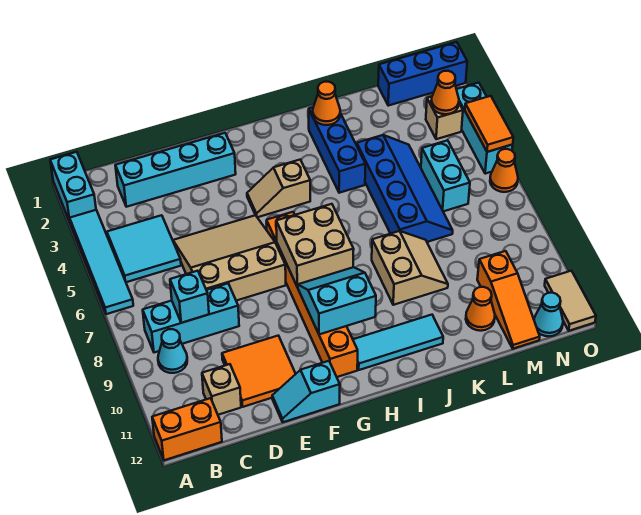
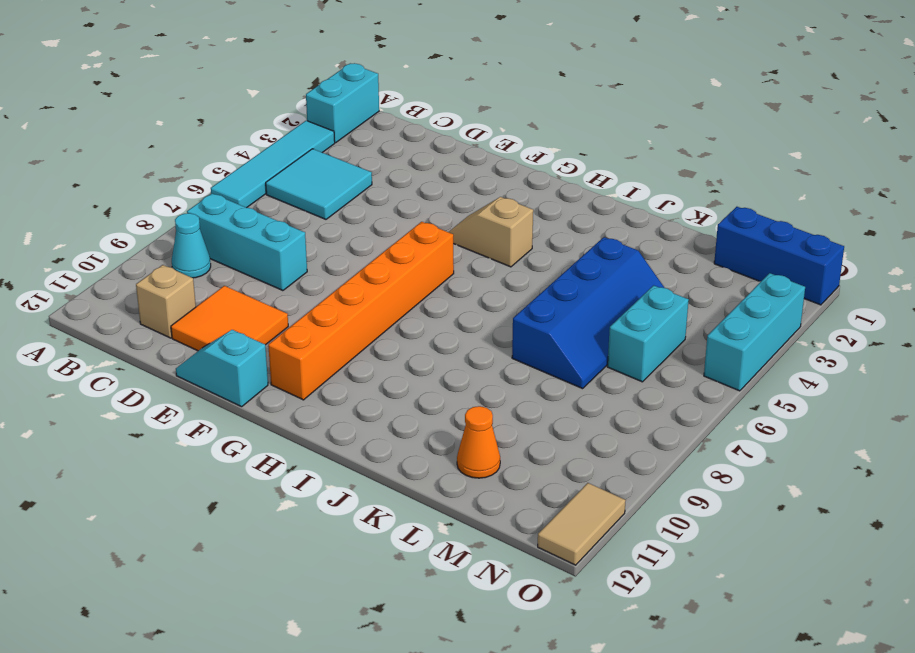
none -> orange 1x2 brick [152,398,222,460]
none -> cyan 1x4 brick [115,133,236,207]
none -> tan 3x3 slope [173,215,286,301]
none -> cyan 1x3 tile [353,315,443,370]

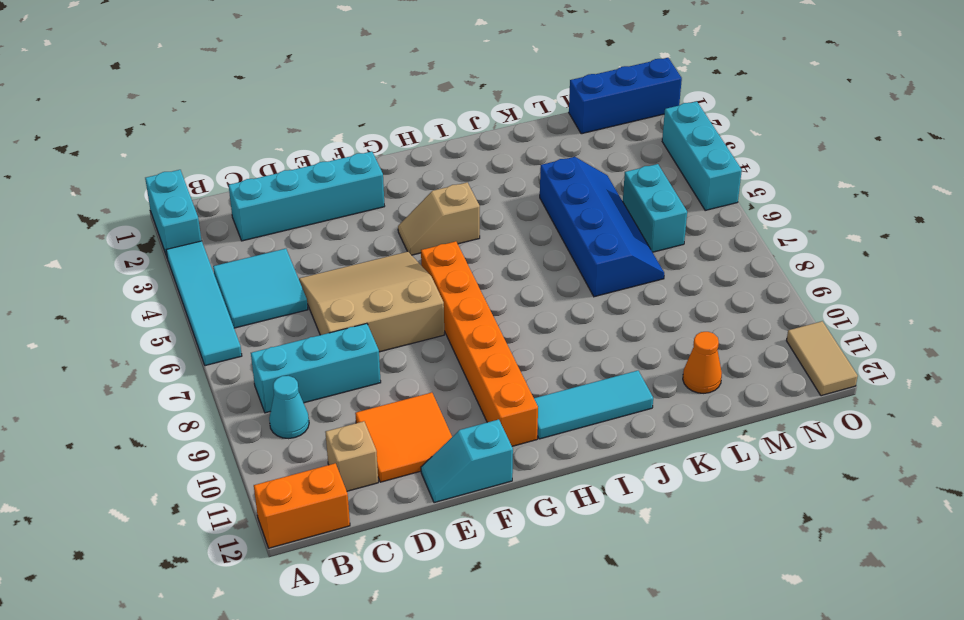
none -> blue 1x3 brick [309,107,366,193]
none -> tan 2x2 slope [372,231,448,305]
none -> orange 1x3 slope [477,251,540,349]
none -> tan 1x1 brick [426,96,463,139]

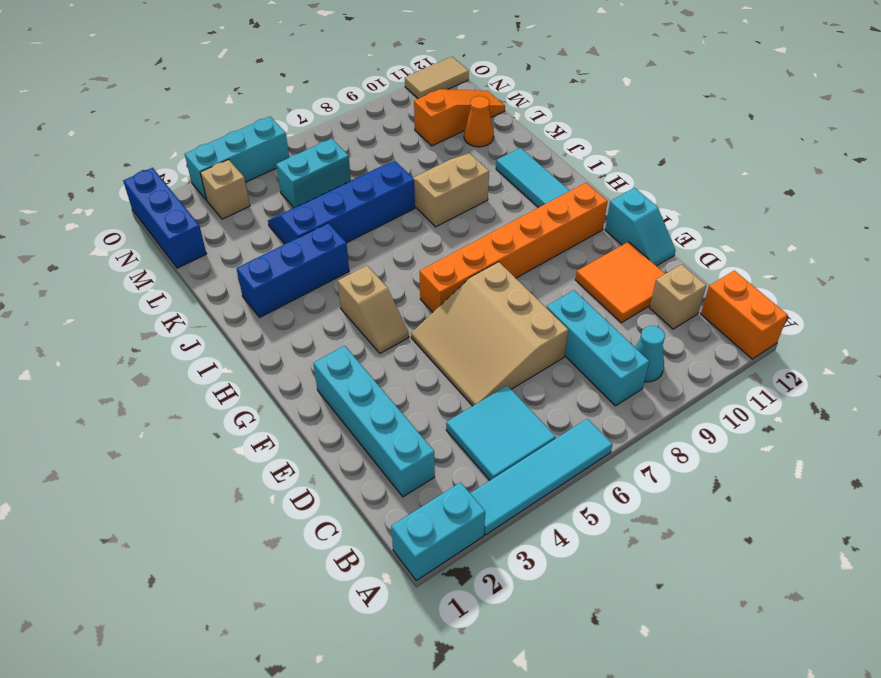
none -> cyan 1x1 cone [534,293,563,336]
none -> orange 1x1 cone [490,149,518,192]
none -> cyan 1x1 brick [170,271,209,323]
none -> tan 2x2 brick [276,204,354,287]

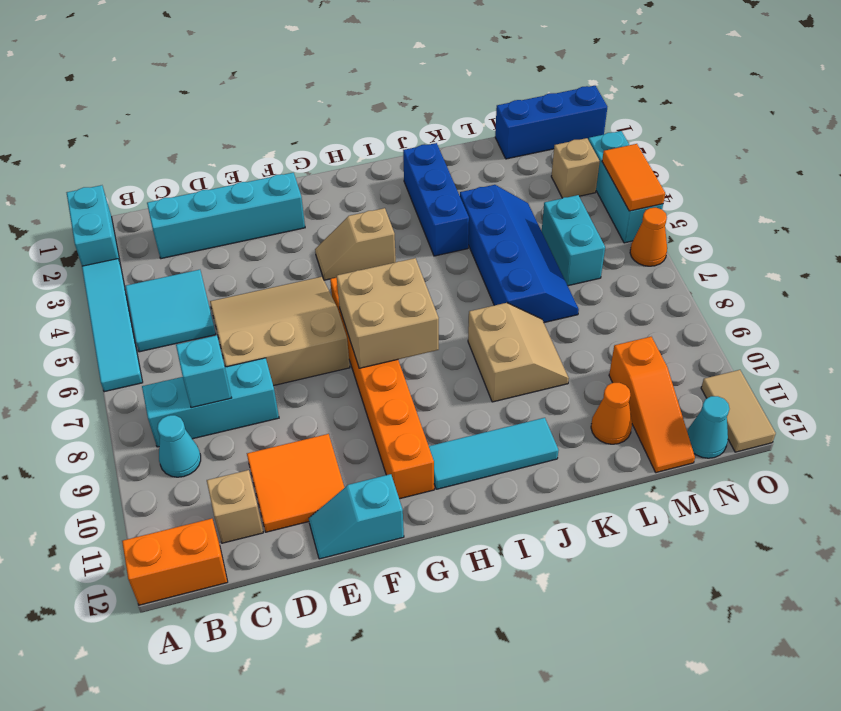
none -> cyan 2x2 slope [298,267,376,334]
none -> orange 1x1 cone [313,82,340,125]
none -> orange 1x1 cone [431,71,459,114]

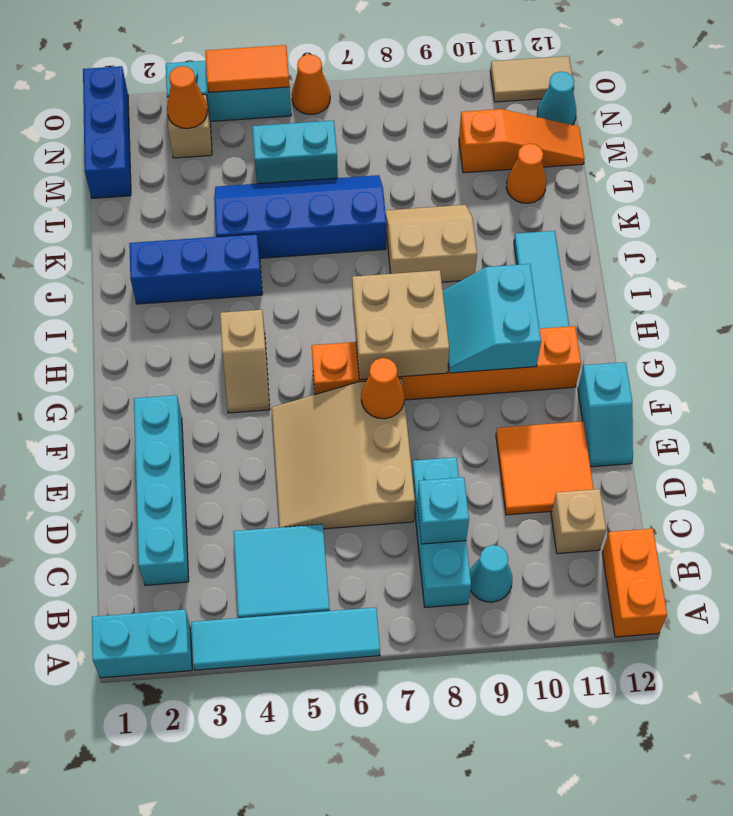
orange 1x1 cone [361,358,405,419] -> orange 1x1 cone moved to [313,82,340,125]

